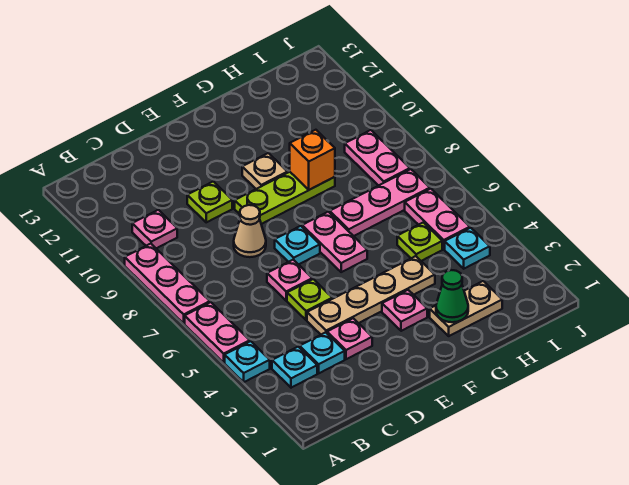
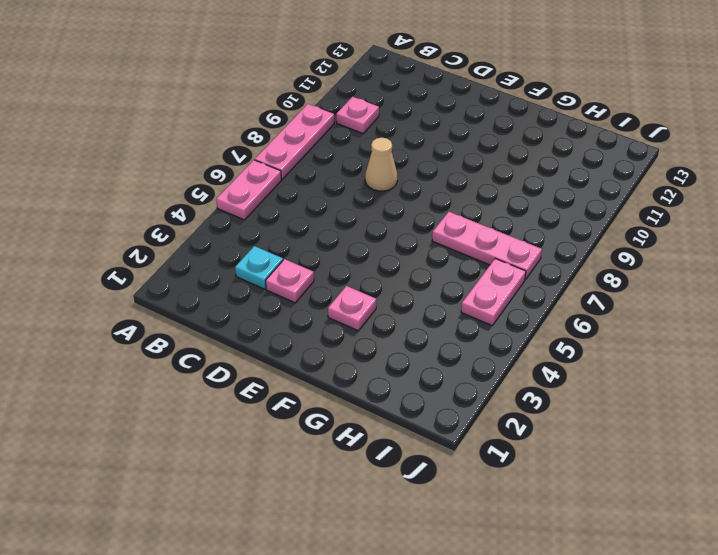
none -> cyan 1x1 plate [225,341,270,382]
none -> cyan 1x1 plate [272,347,317,388]
none -> tan 1x4 plate [307,256,435,334]

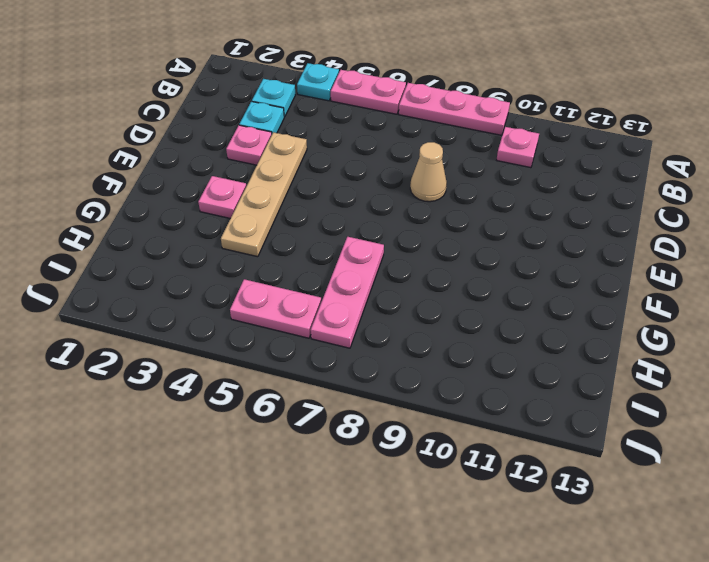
none -> lime 1x1 plate [287,279,332,320]
none -> pink 1x1 plate [267,260,312,301]
none -> lime 1x1 plate [187,181,232,222]

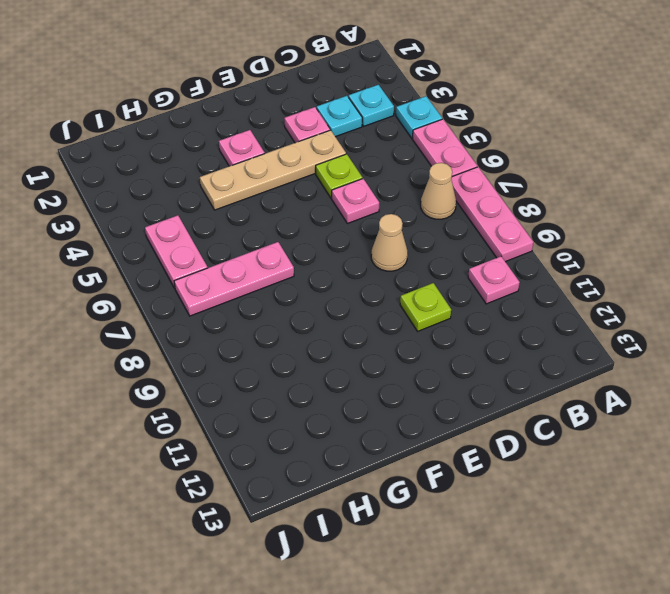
tan 1x1 cone [421,163,456,219] -> none
none -> cyan 1x1 plate [275,226,320,265]
none -> lime 1x3 plate [235,172,335,224]
none -> pink 1x2 plate [302,212,367,272]

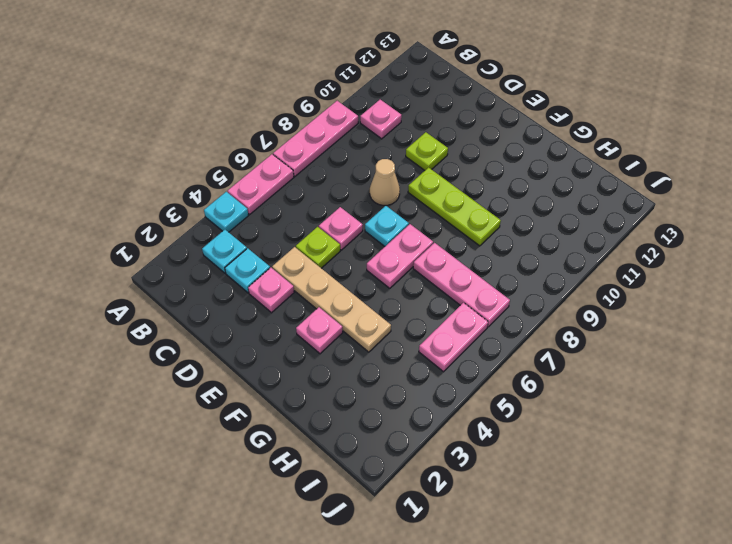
none -> tan 1x1 plate [242,153,287,189]
none -> tan 1x2 plate [430,281,502,336]
none -> lime 1x1 plate [397,222,442,261]

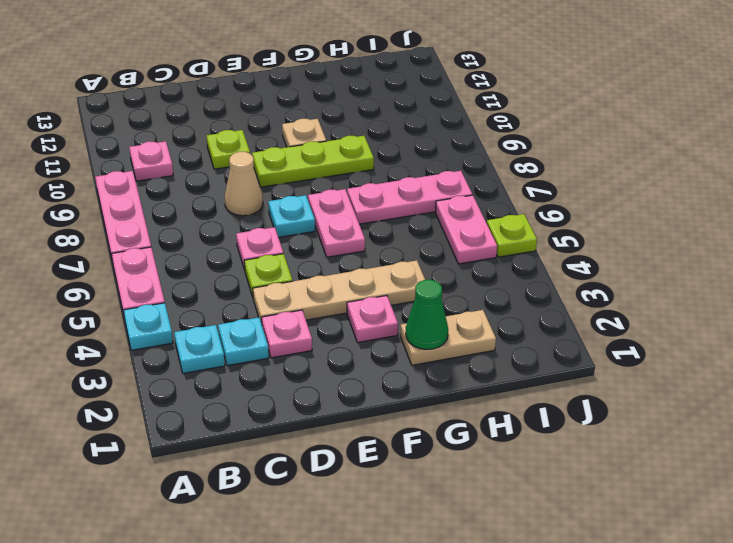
lime 1x1 plate [487,214,537,257] -> lime 1x1 plate moved to [397,222,442,261]
none -> cyan 1x1 plate [445,228,490,269]
none -> pink 1x2 plate [345,130,410,186]
none -> orange 1x1 brick [290,130,335,190]

